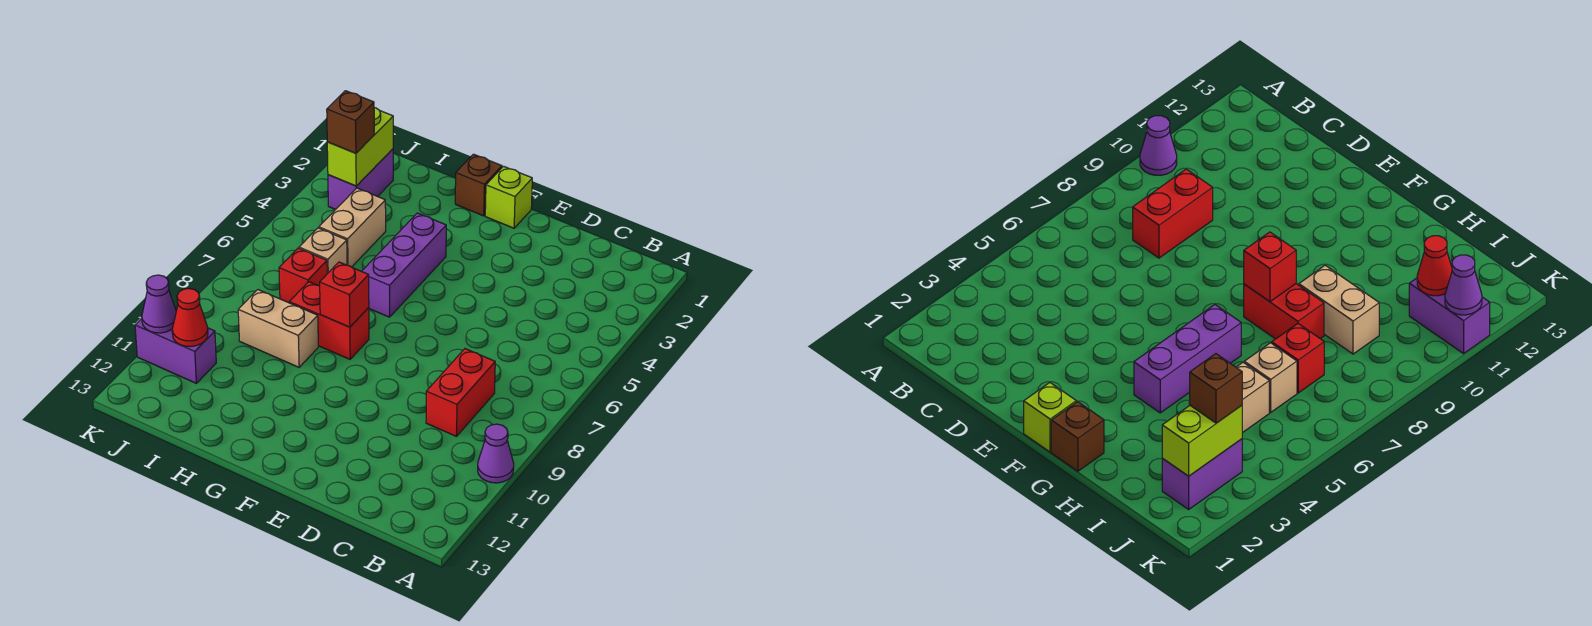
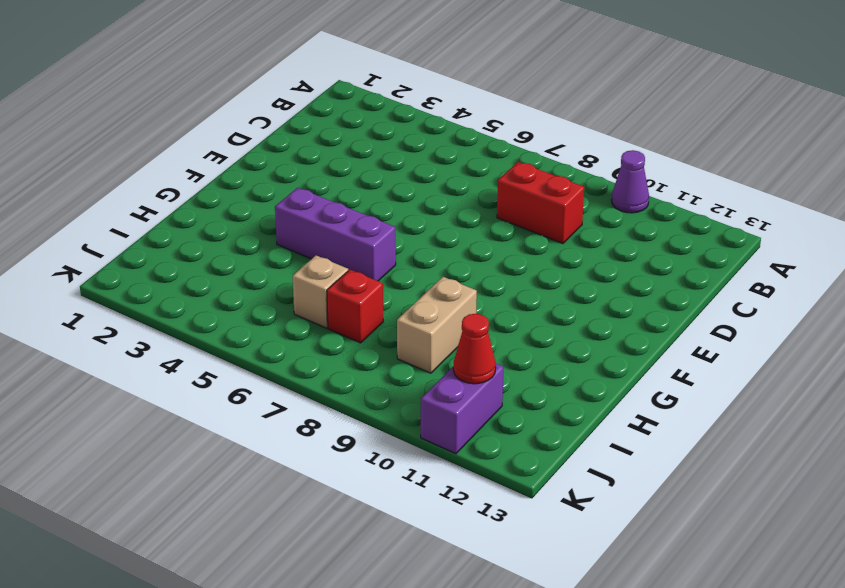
none -> lime 1x1 brick [485,166,532,228]
none -> brown 1x1 brick [455,154,502,216]
none -> red 1x2 brick [289,282,369,359]

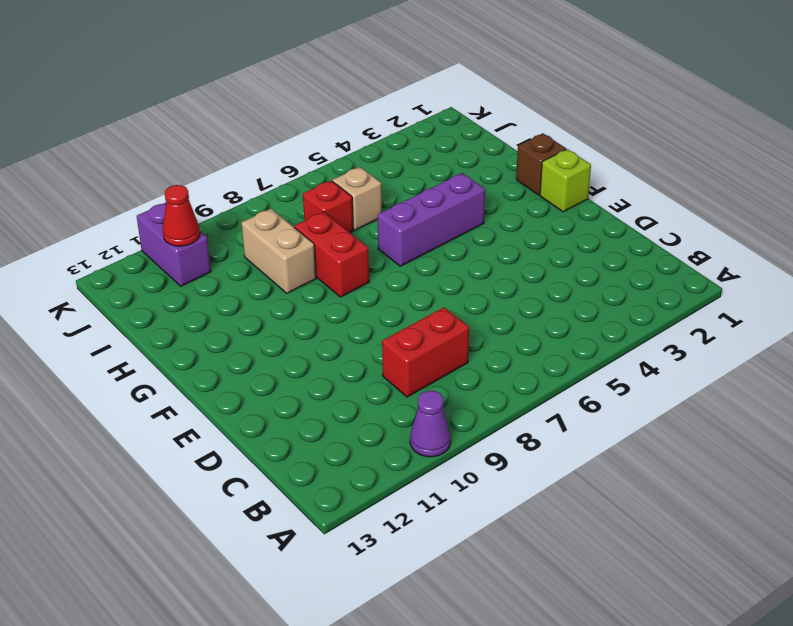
none -> tan 1x2 brick [319,188,386,267]
none -> purple 1x2 brick [328,149,393,209]
none -> red 1x1 brick [320,262,369,327]

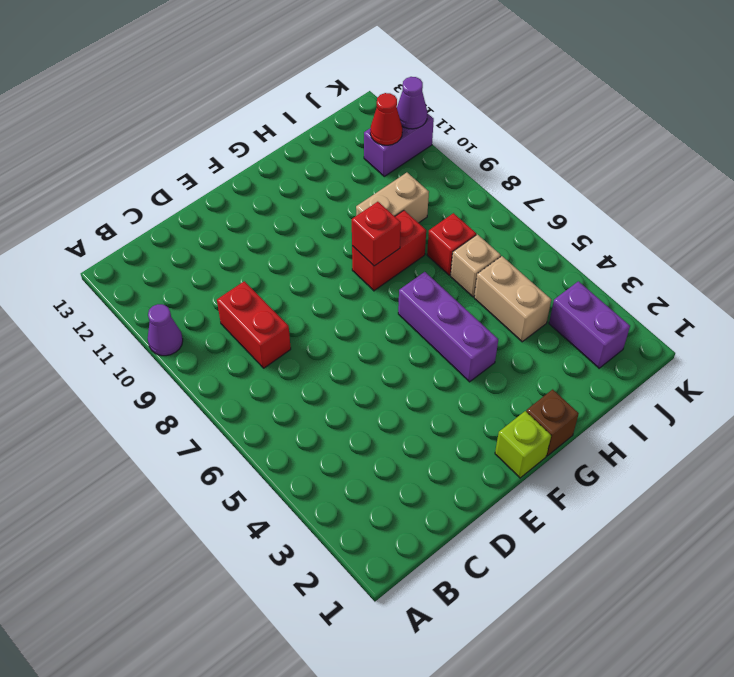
none -> lime 1x2 brick [327,108,393,186]
none -> brown 1x1 brick [327,91,374,153]

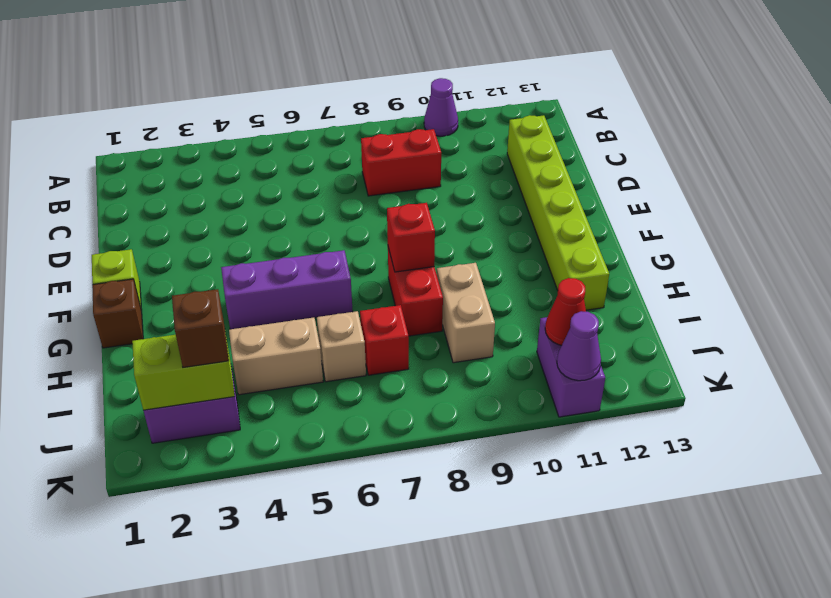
lime 1x6 brick [507,115,609,310] -> none

